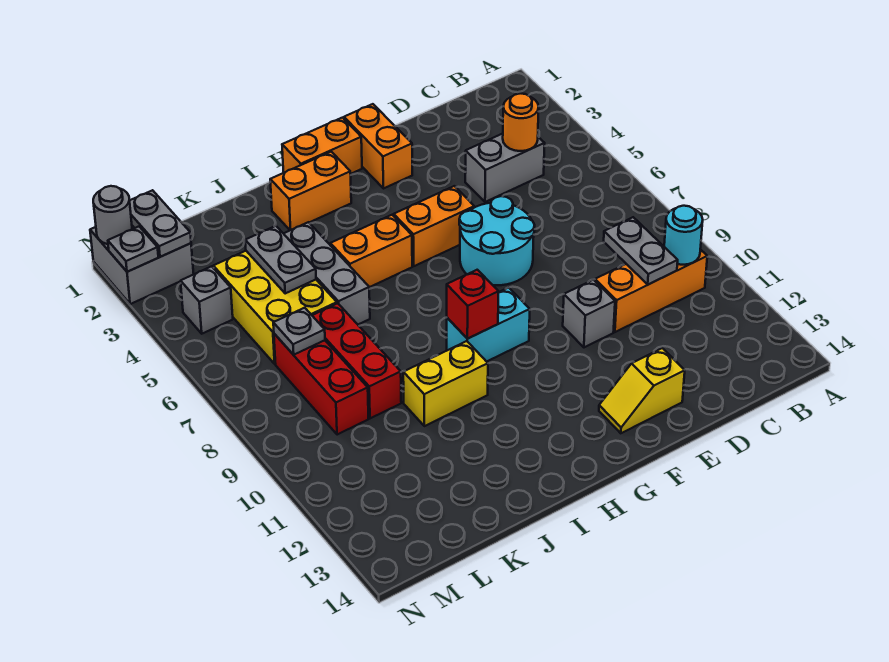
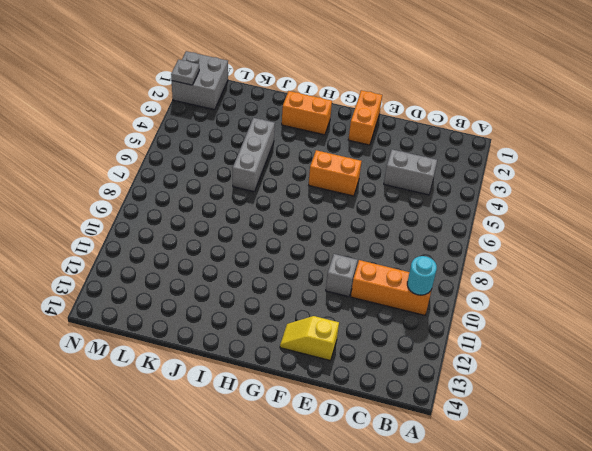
none -> cyan 2x2 round brick [459,196,535,285]
none -> orange 1x2 brick [282,118,362,174]
none -> cyan 1x2 brick [447,288,530,362]

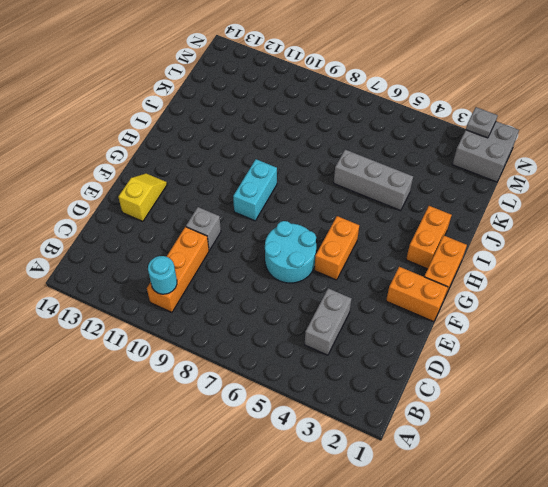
none -> orange 1x2 brick [330,215,412,287]
none -> yellow 1x2 brick [403,341,488,426]
none -> yellow 2x3 brick [213,251,337,364]

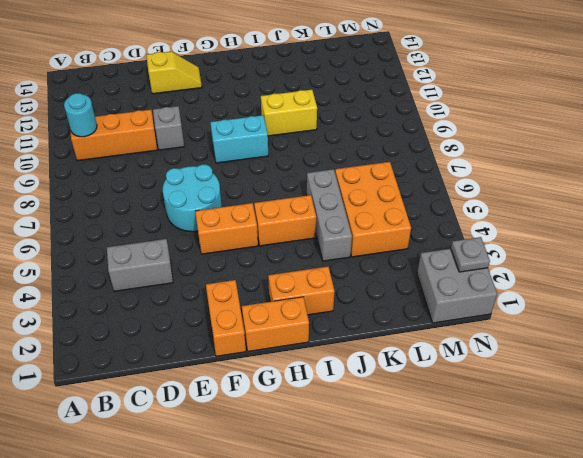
orange 2x3 brick [335,162,411,257] -> yellow 2x3 brick [213,251,337,364]
none -> red 1x3 brick [312,303,401,418]
none -> red 1x3 brick [274,334,368,435]
none -> grey 1x1 brick [181,266,233,334]

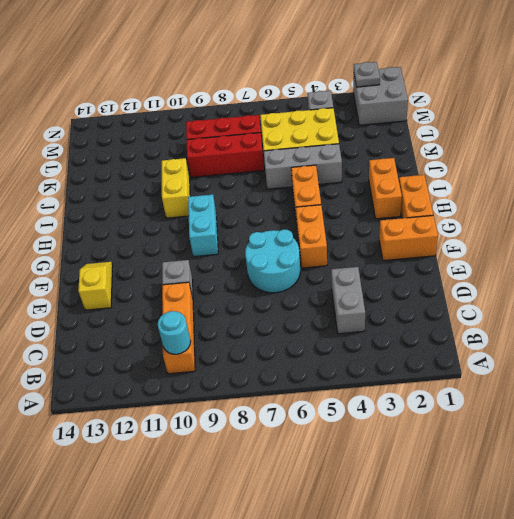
none -> orange 1x1 round brick [503,93,539,151]
none -> grey 1x2 plate [604,217,678,285]
none -> red 1x1 brick [447,270,499,339]

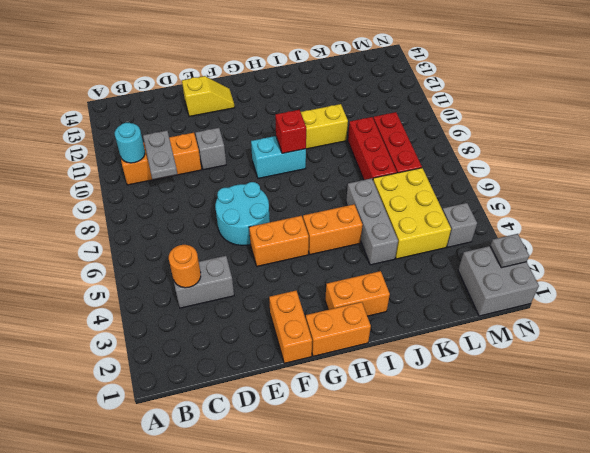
none -> grey 1x2 plate [245,226,316,293]
none -> grey 1x1 plate [273,308,325,355]
none -> grey 1x2 plate [130,190,191,257]

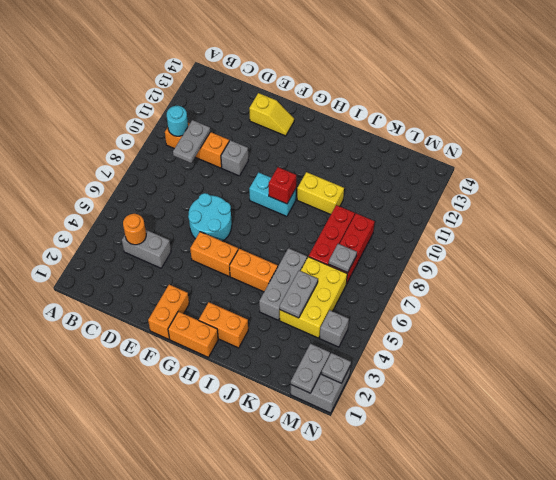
none -> grey 1x1 round brick [93,186,132,244]

